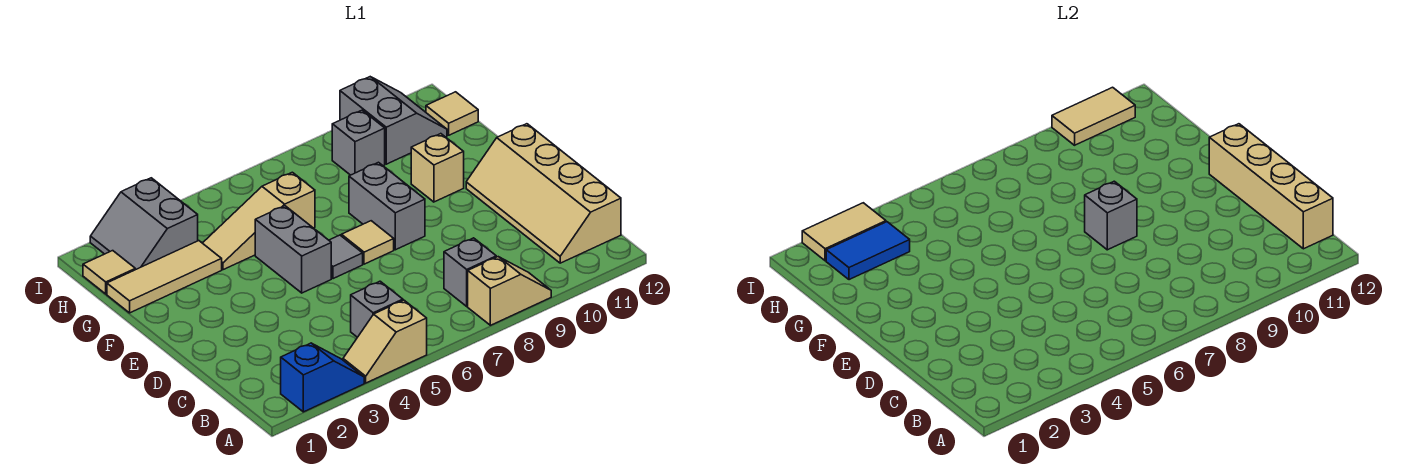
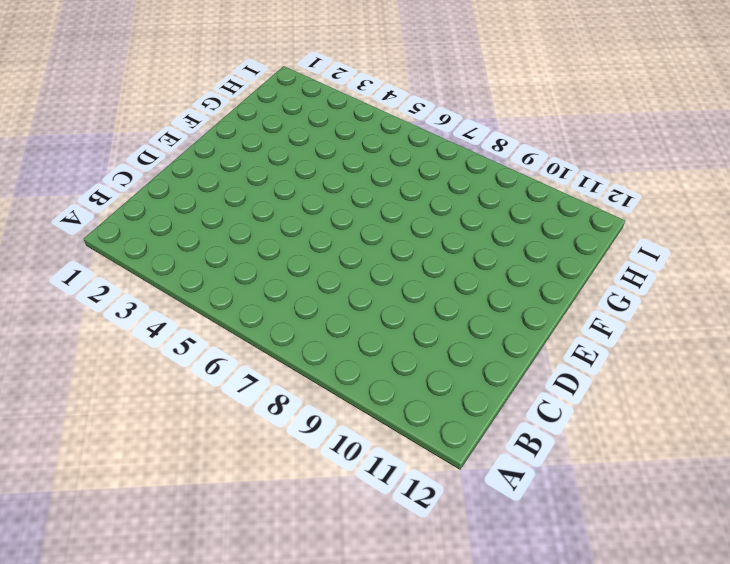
none -> blue 1x2 slope [281,343,364,412]
none -> tan 1x2 slope [343,300,427,383]
none -> tan 1x2 slope [468,257,551,325]

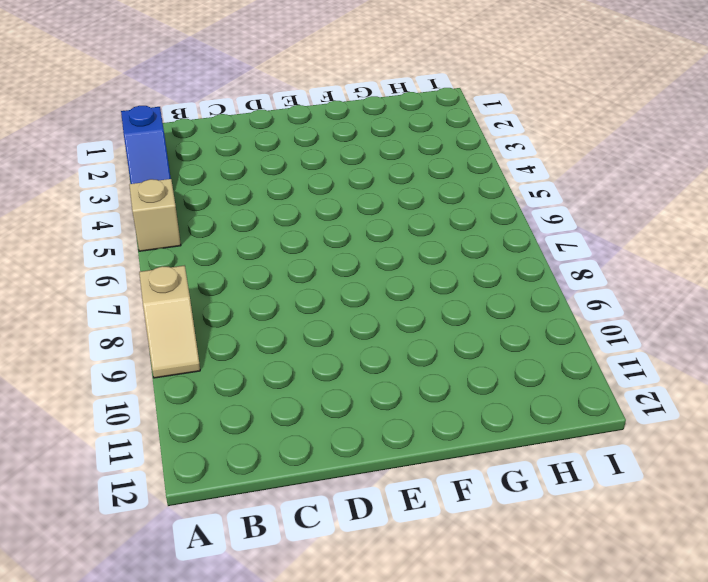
none -> grey 1x1 brick [351,281,403,337]
none -> grey 1x1 brick [444,238,496,306]
none -> tan 2x4 slope [466,124,621,263]

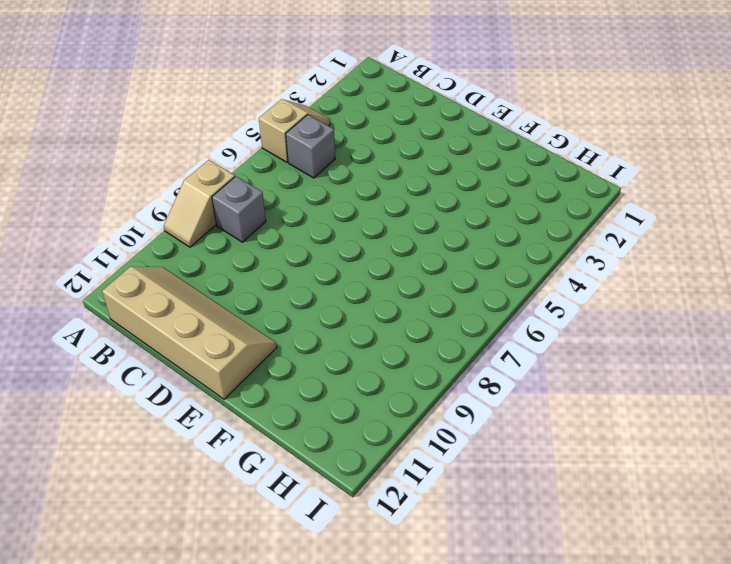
none -> blue 1x2 slope [281,343,364,412]
none -> grey 1x2 brick [255,206,331,293]
none -> grey 1x1 tile [329,235,363,279]

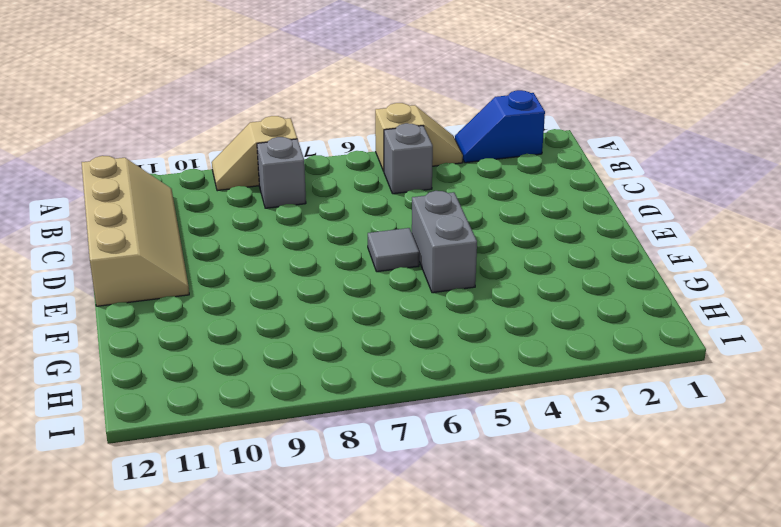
none -> tan 1x1 tile [341,221,394,264]
none -> grey 1x2 brick [349,162,425,250]
none -> tan 1x1 brick [411,134,464,202]

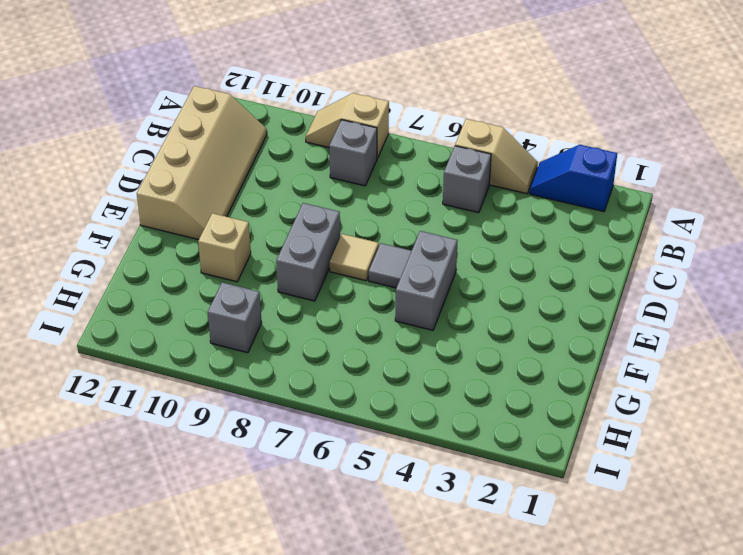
none -> tan 1x3 tile [107,241,222,313]
none -> tan 1x3 slope [203,172,315,270]
none -> tan 1x1 tile [83,251,135,294]

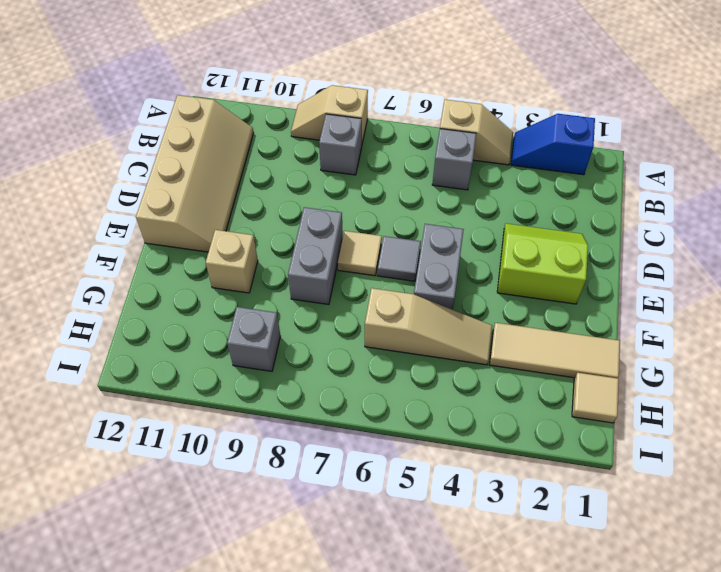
lime 2x2 slope [497,223,588,304] -> none
none -> grey 2x2 slope [90,178,198,270]
none -> grey 2x2 slope [340,77,447,164]
none -> tan 1x1 tile [426,92,478,135]

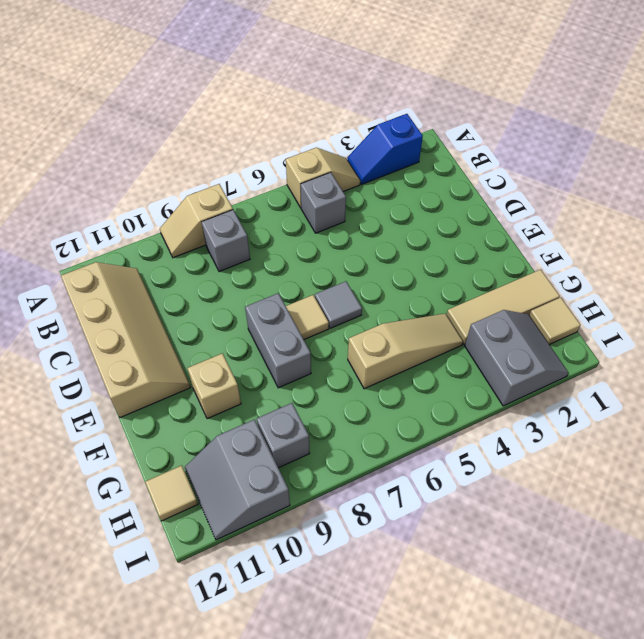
none -> grey 1x2 brick [255,206,331,293]
none -> tan 1x4 brick [1209,124,1333,249]
none -> grey 1x1 brick [1085,181,1137,250]

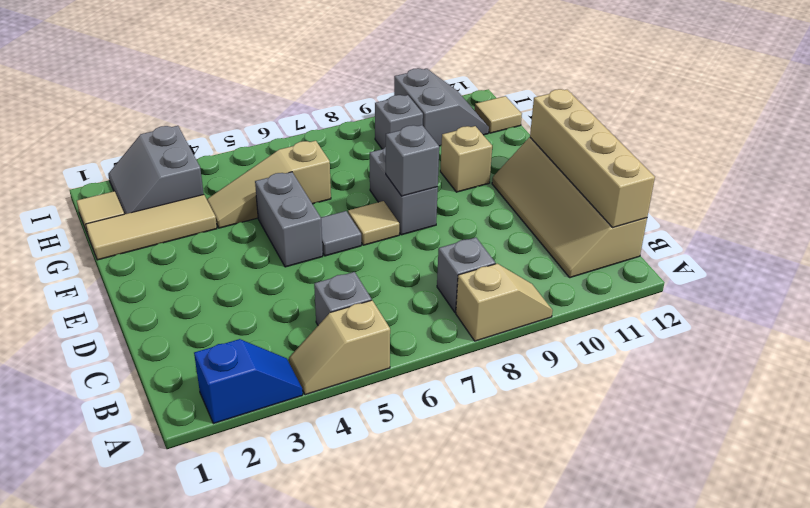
none -> blue 1x2 tile [826,222,910,280]
none -> tan 1x2 tile [802,203,886,261]
none -> tan 1x2 tile [1052,87,1135,145]

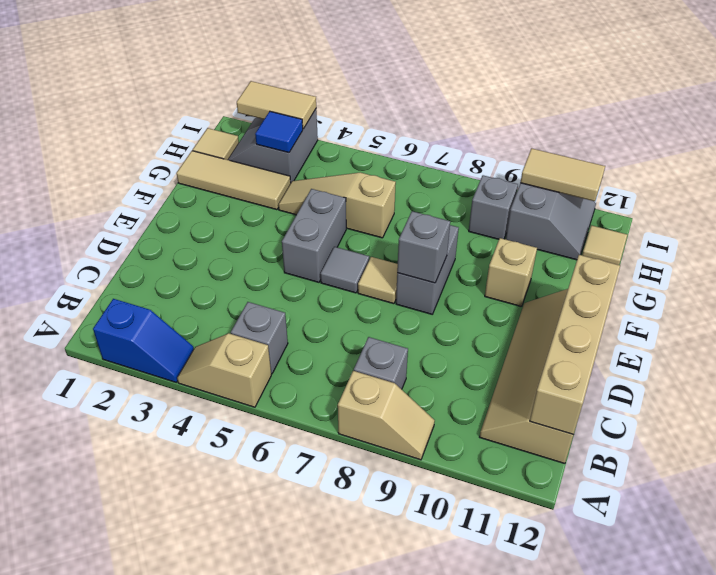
blue 1x1 tile [255,112,303,153] -> blue 1x2 tile [826,222,910,280]

